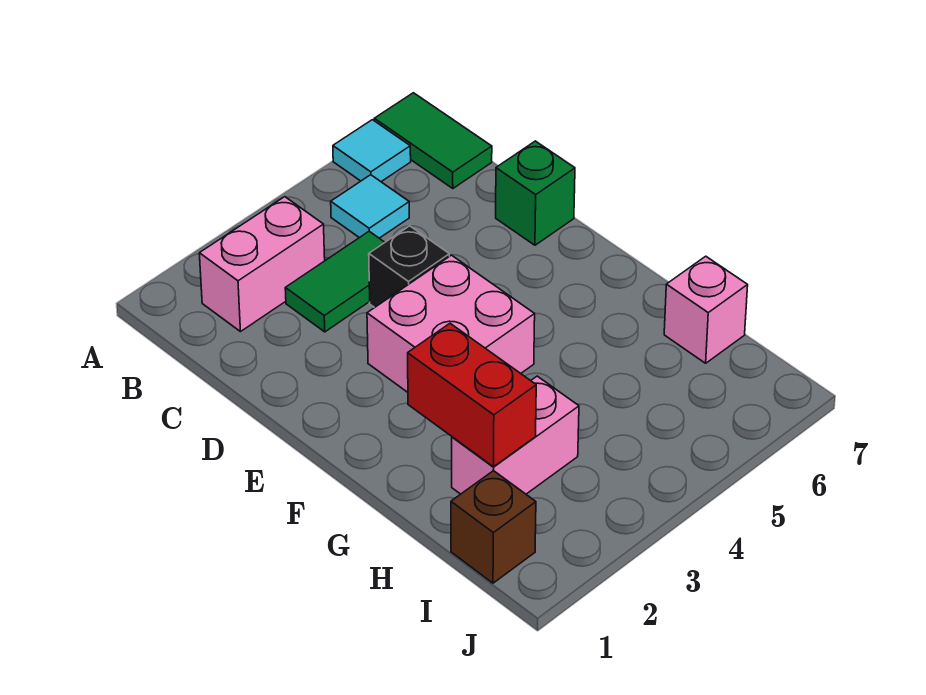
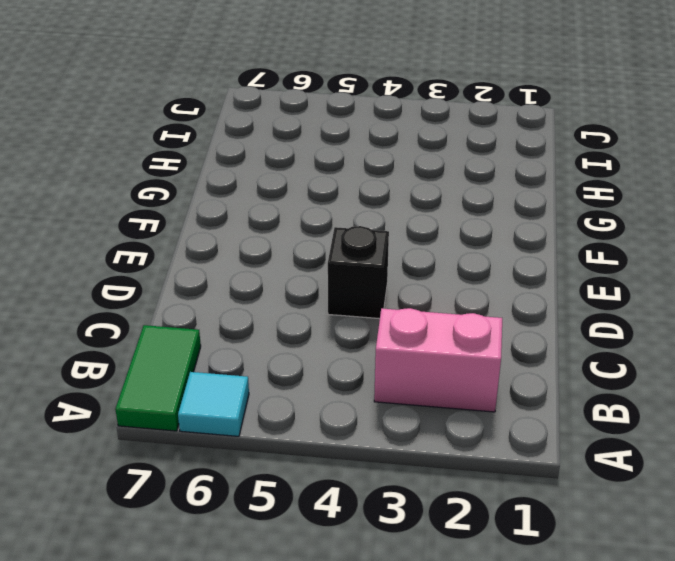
none -> cyan 1x1 tile [331,175,409,238]
none -> green 1x2 tile [285,231,385,332]
none -> green 1x1 brick [496,141,575,245]

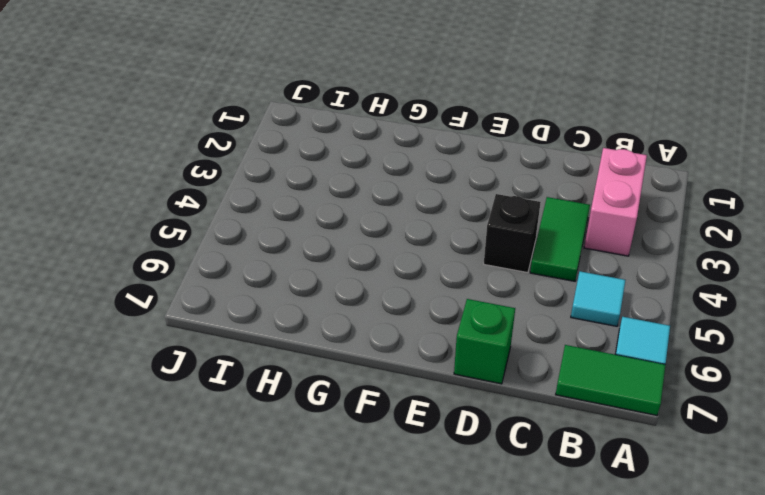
none -> pink 2x2 brick [367,255,535,392]
none -> pink 1x2 brick [452,376,579,494]
none -> pink 1x1 brick [664,256,748,363]

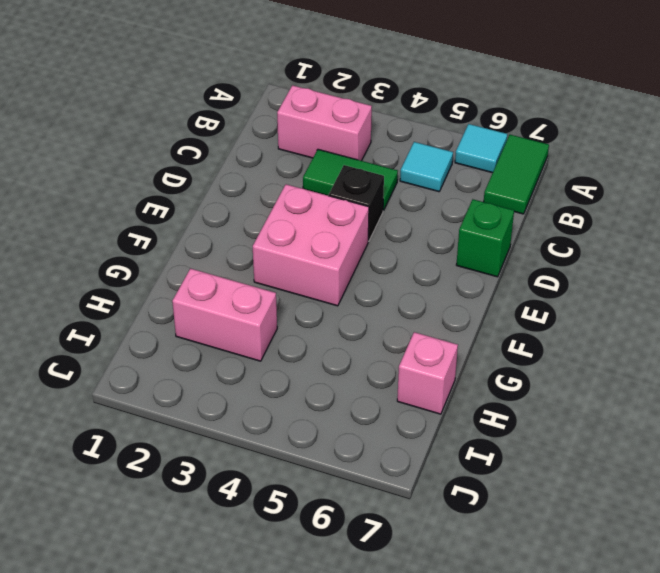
none -> brown 1x1 brick [451,471,536,583]
none -> red 1x2 brick [408,324,536,467]

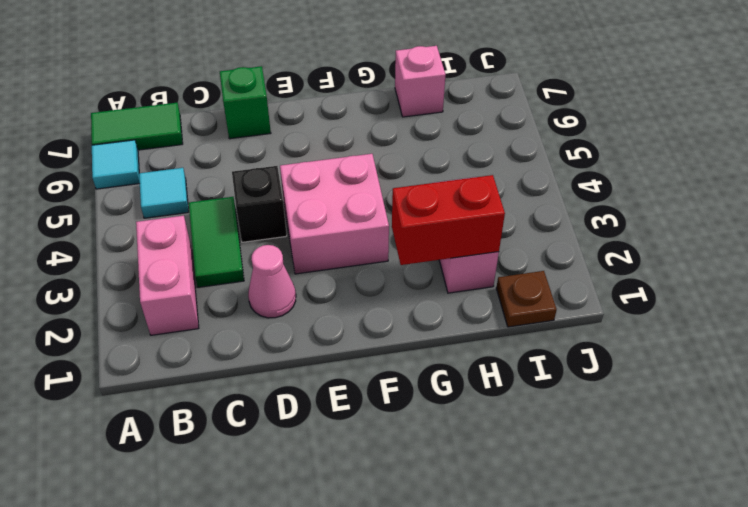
pink 1x1 cone [248,245,296,318] -> none
brown 1x1 plate [496,271,557,327] -> brown 1x1 brick [451,471,536,583]

